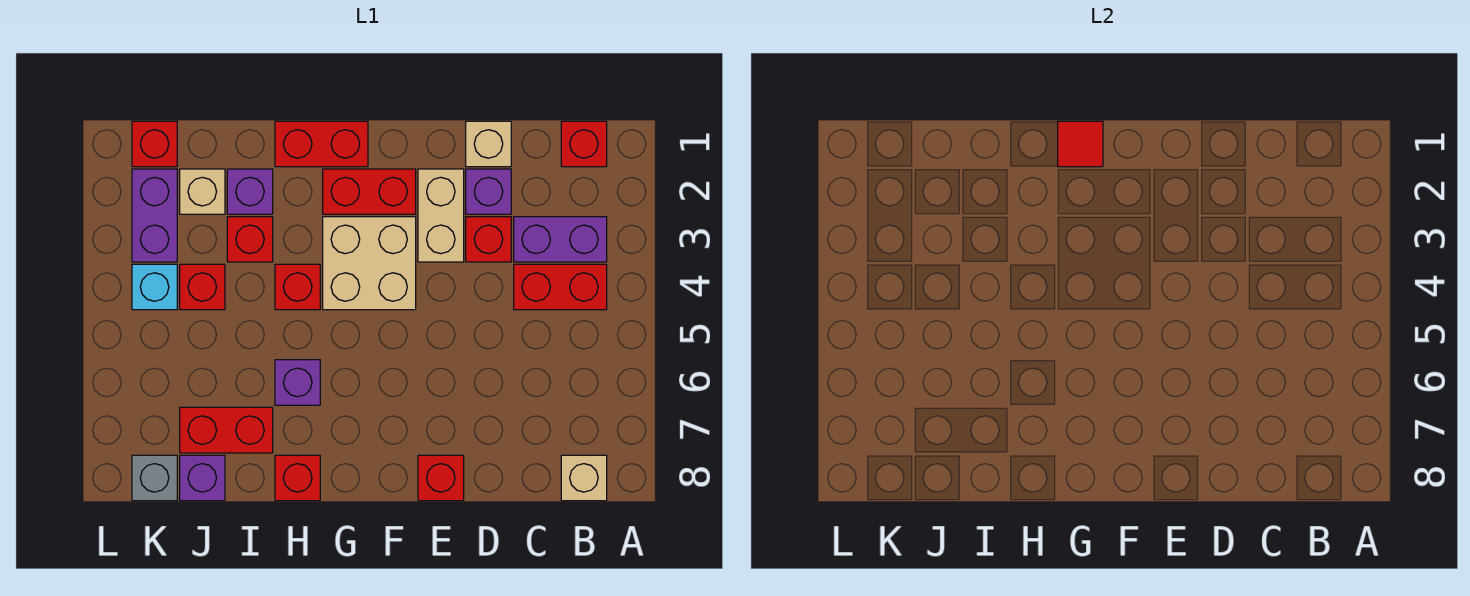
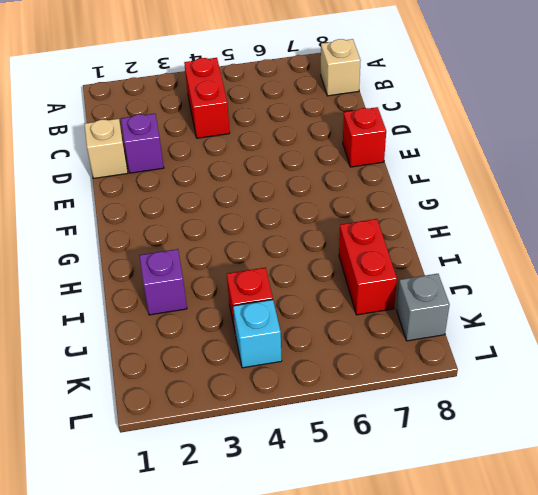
none -> red 1x1 brick [561,121,607,167]
none -> purple 1x2 brick [514,217,607,262]
none -> red 1x1 brick [466,217,511,262]

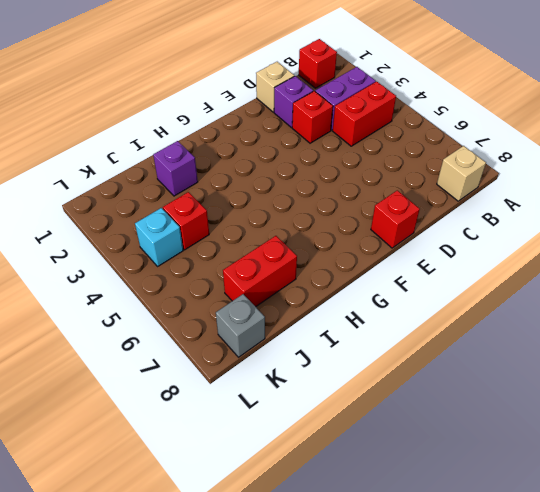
none -> tan 1x2 brick [418,169,464,262]
none -> red 1x2 brick [323,169,416,214]
none -> tan 2x2 brick [323,217,416,310]

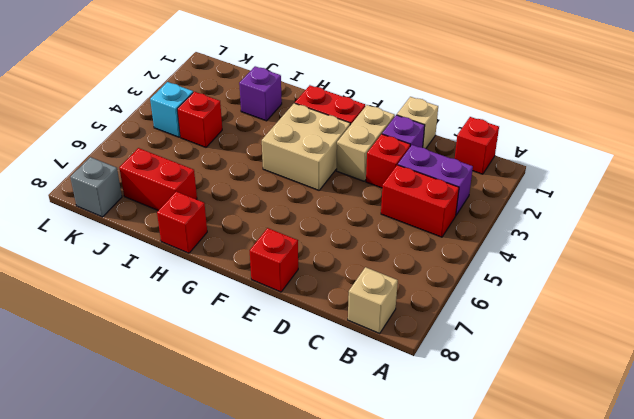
none -> red 1x2 brick [275,121,368,167]
none -> red 1x1 brick [275,264,320,310]
none -> purple 1x1 brick [275,360,320,405]

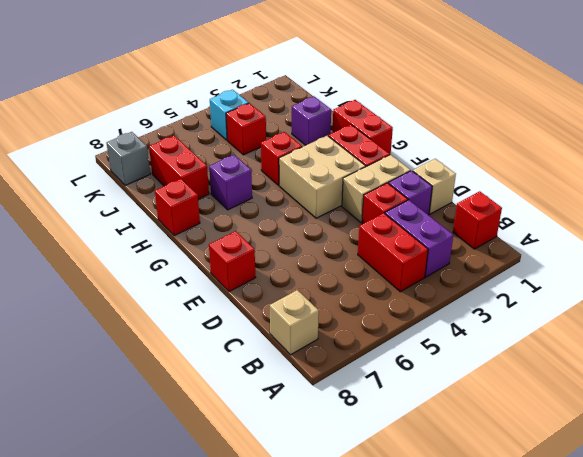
none -> red 1x1 brick [227,217,273,262]
none -> tan 1x1 brick [180,169,225,214]
none -> purple 1x1 brick [180,455,225,501]

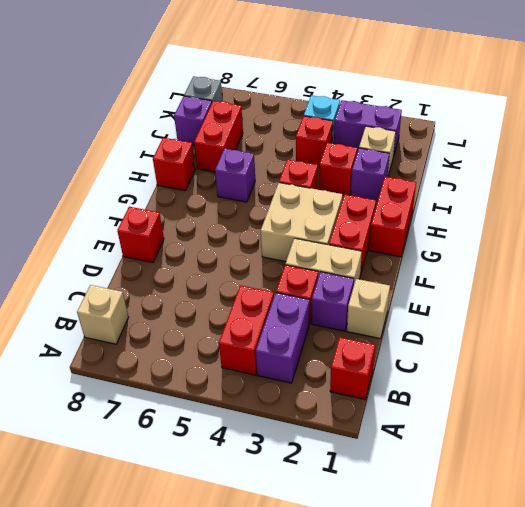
none -> red 1x1 brick [132,121,177,167]
none -> red 1x1 tile [1058,121,1103,167]

